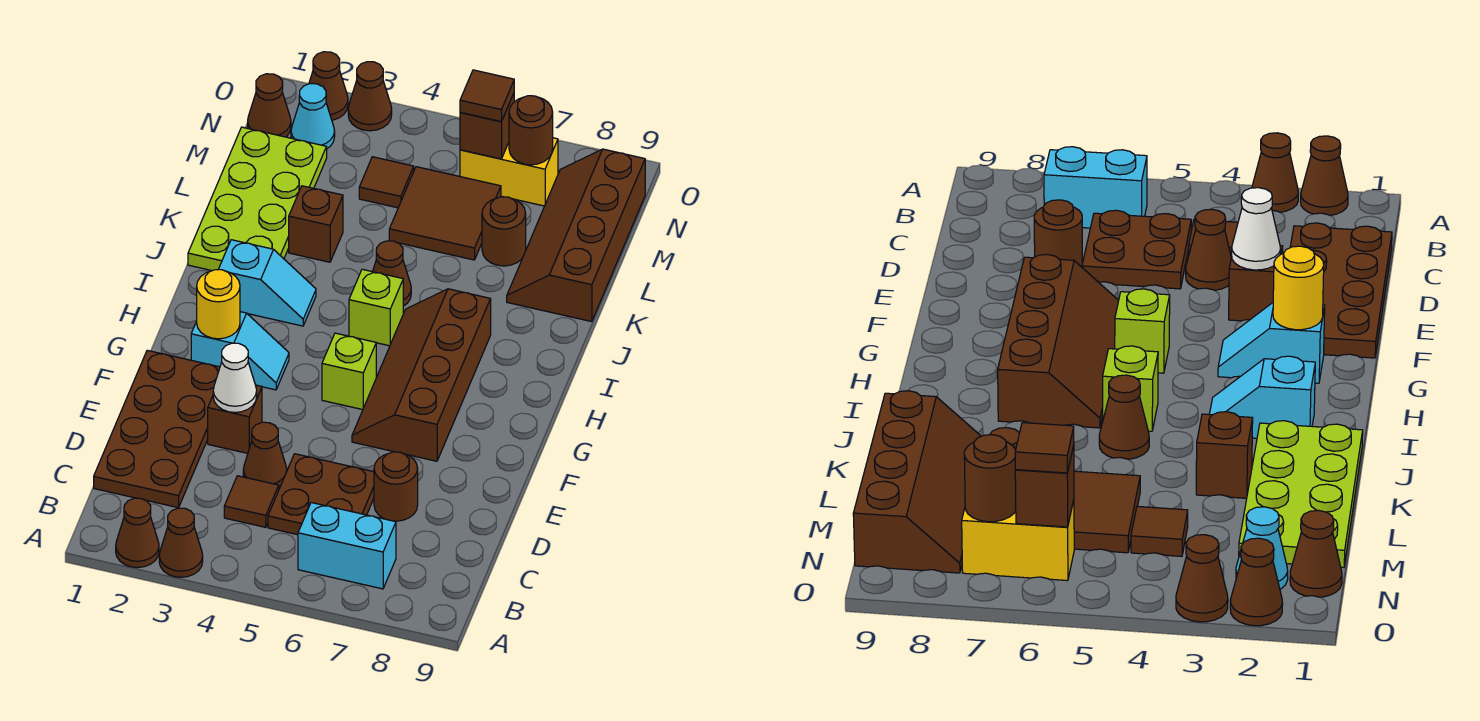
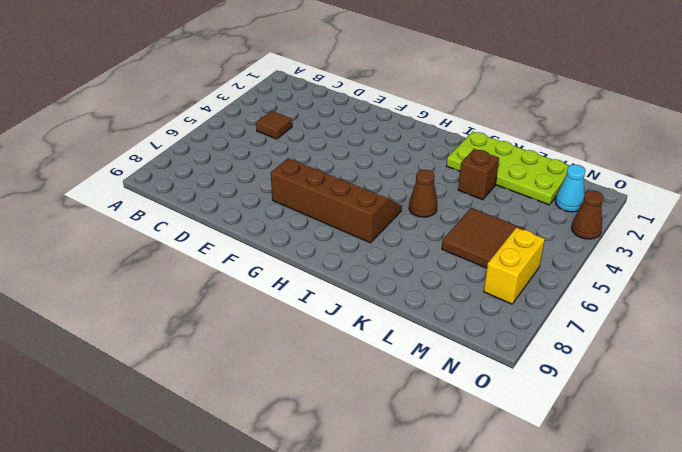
none -> brown 1x1 cone [116,498,159,568]
none -> brown 1x1 cone [159,508,203,577]
none -> cyan 1x2 brick [298,503,396,589]
none -> brown 2x4 plate [94,350,220,508]

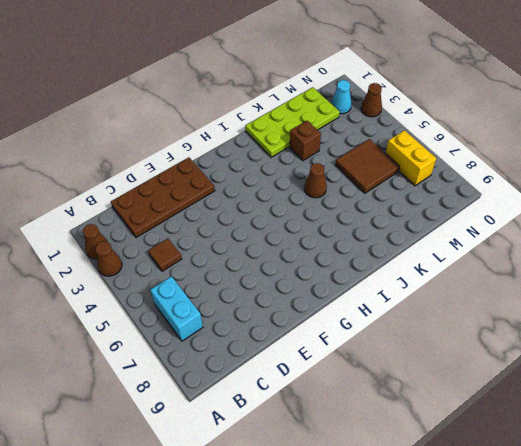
none -> brown 2x2 plate [268,454,374,535]
none -> brown 1x1 cone [243,422,287,487]
none -> brown 1x1 round brick [374,452,418,521]
none -> brown 1x1 brick [208,385,262,453]

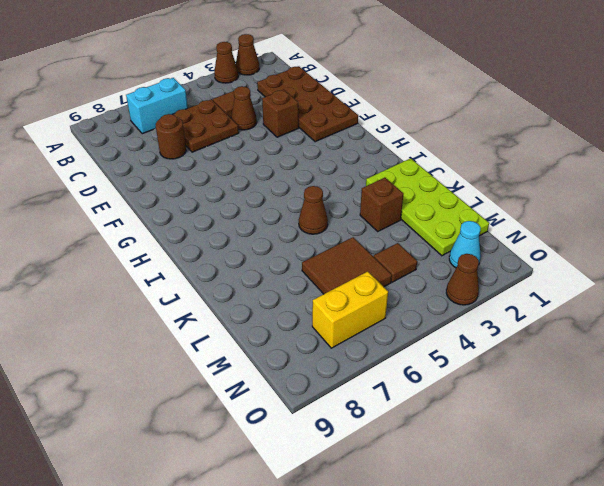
none -> brown 2x4 slope [352,289,491,461]
none -> cyan 1x2 slope [191,312,289,390]
none -> lime 1x1 brick [322,333,376,410]
none -> cyan 1x2 slope [218,240,316,326]

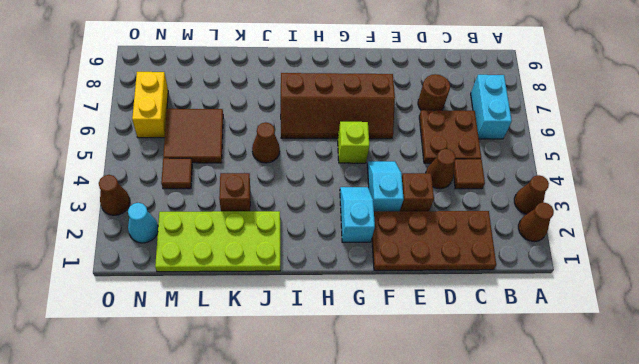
cyan 1x2 slope [367,161,404,211] -> cyan 1x2 slope moved to [218,240,316,326]
none -> lime 1x1 brick [349,269,403,346]
none -> brown 2x4 slope [507,149,645,322]
none -> brown 1x1 round brick [482,197,526,266]
none -> brown 1x1 cone [248,74,291,137]

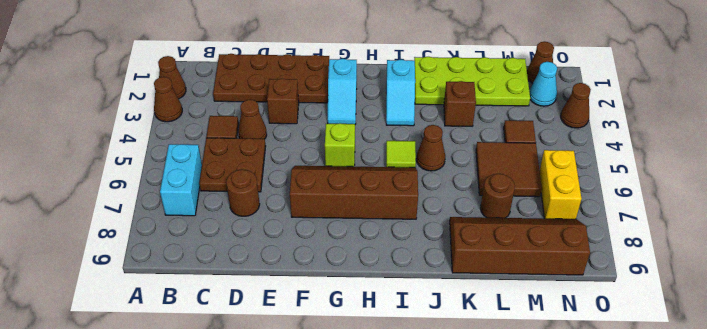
lime 1x1 tile [386,141,416,167] -> lime 1x1 brick [349,269,403,346]
none -> brown 1x1 cone [309,52,348,120]
none -> white 1x1 cone [213,343,257,412]
none -> yellow 1x1 round brick [197,270,240,339]
none -> brown 1x1 brick [460,94,514,159]

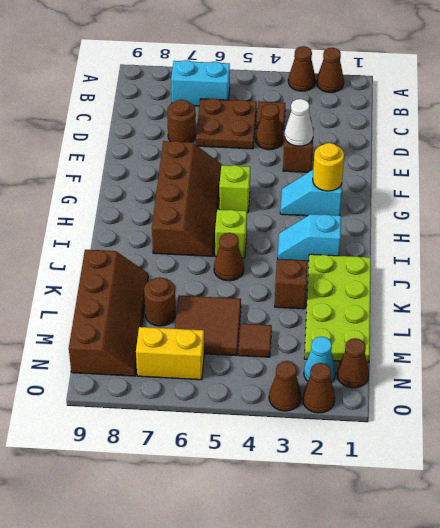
none -> brown 2x4 plate [94,350,220,508]
none -> brown 1x1 brick [460,94,514,159]
none -> brown 1x1 round brick [509,96,553,165]
none -> brown 1x1 tile [460,70,514,122]

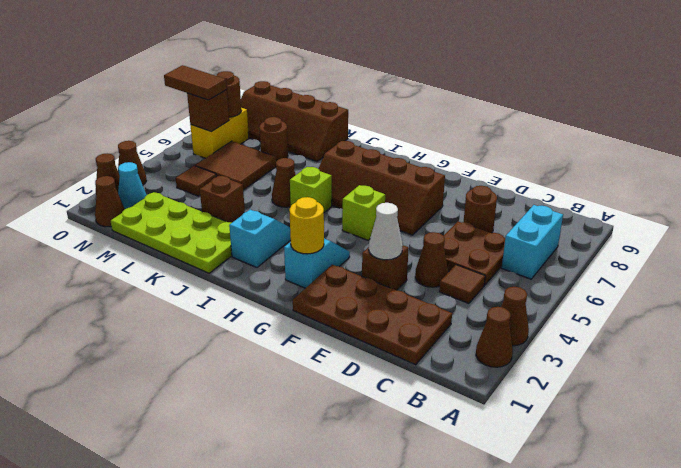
brown 1x2 tile [164,65,227,100] -> brown 1x1 tile [460,70,514,122]

